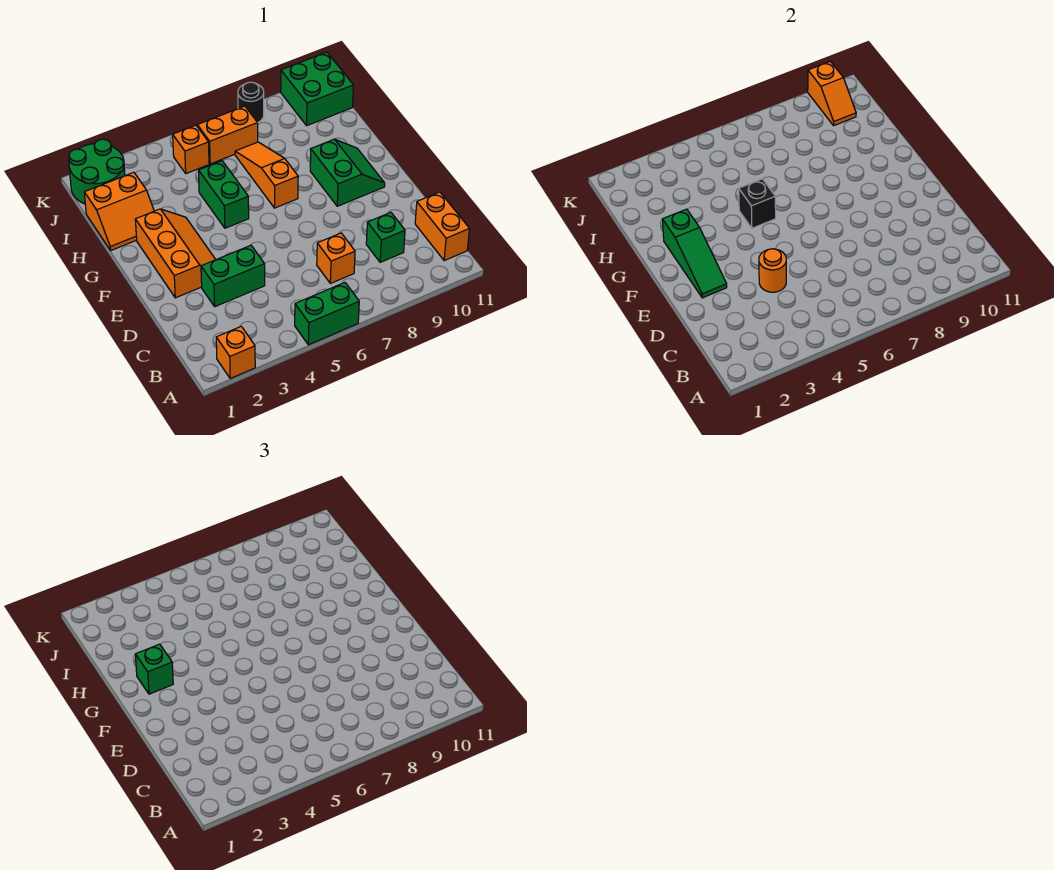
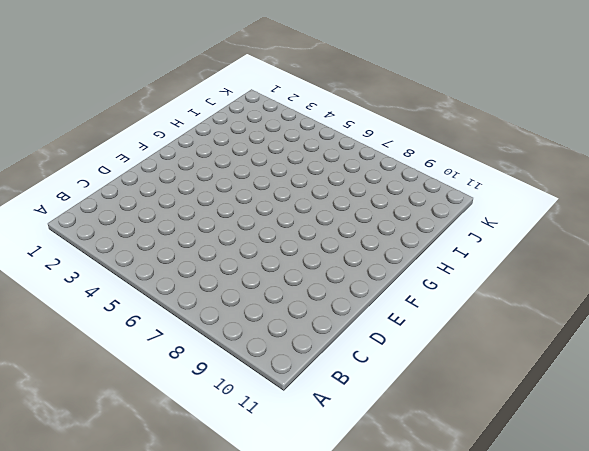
none -> orange 1x1 brick [216,326,255,378]
none -> green 1x2 brick [295,283,359,345]
none -> orange 1x2 brick [415,192,469,260]

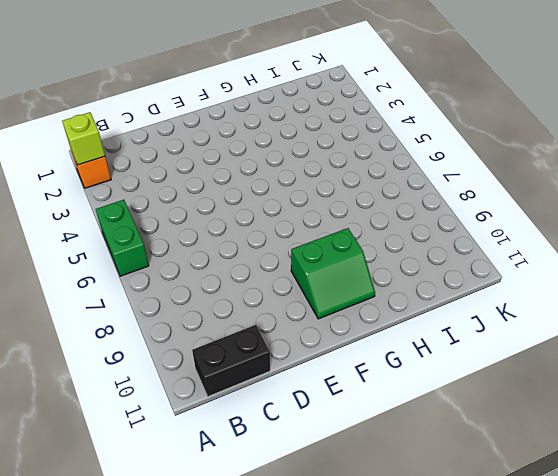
lime 1x1 brick [62,112,105,165] -> none
black 1x2 brick [192,325,270,397] -> orange 1x2 brick [415,192,469,260]
none -> orange 1x1 brick [317,233,355,283]
none -> green 1x1 brick [366,212,405,262]
none -> green 1x2 brick [201,245,265,307]

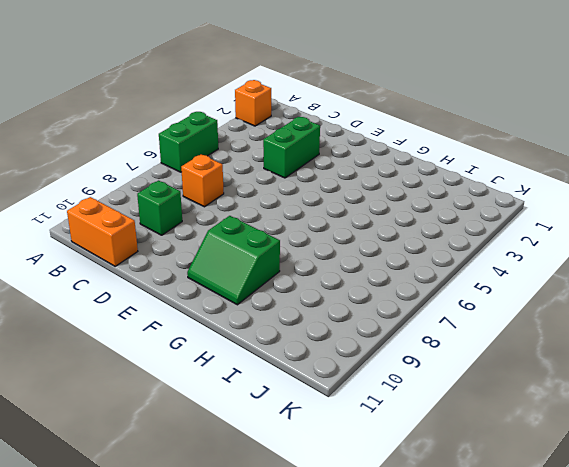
none -> orange 2x3 slope [135,209,216,298]
none -> green 1x2 brick [199,161,249,228]
none -> orange 1x3 slope [235,142,298,208]

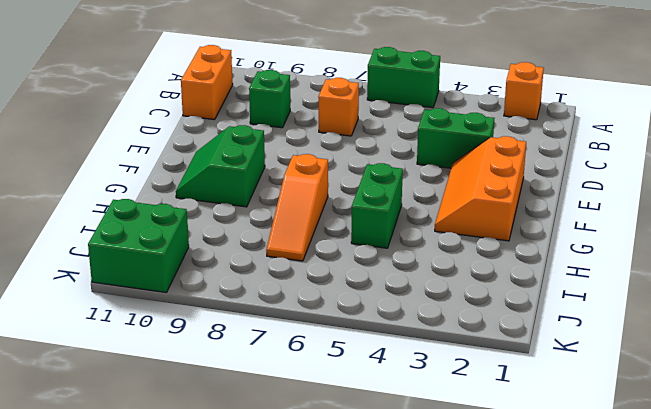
none -> orange 2x2 slope [84,172,154,250]
none -> green 2x2 round brick [69,139,125,204]
none -> orange 1x1 brick [173,125,209,174]

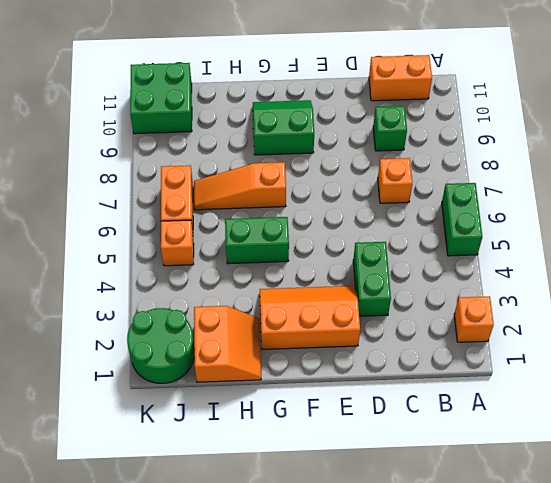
none -> black 1x1 round brick [238,82,264,123]
none -> orange 1x1 round brick [759,249,786,292]
none -> green 1x3 slope [662,209,727,298]

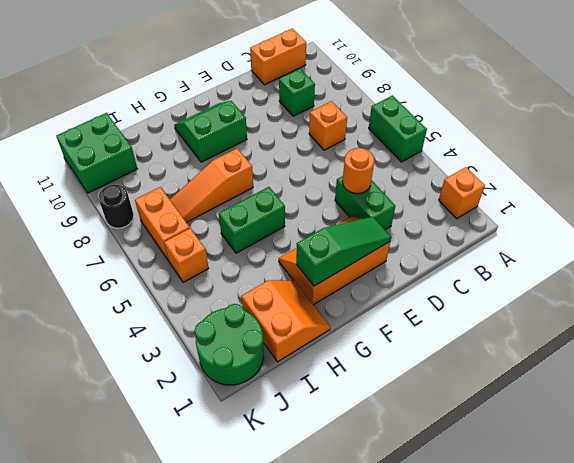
none -> black 1x1 brick [739,179,776,228]
none -> orange 1x2 slope [808,61,856,125]
none -> green 1x1 brick [135,644,173,694]

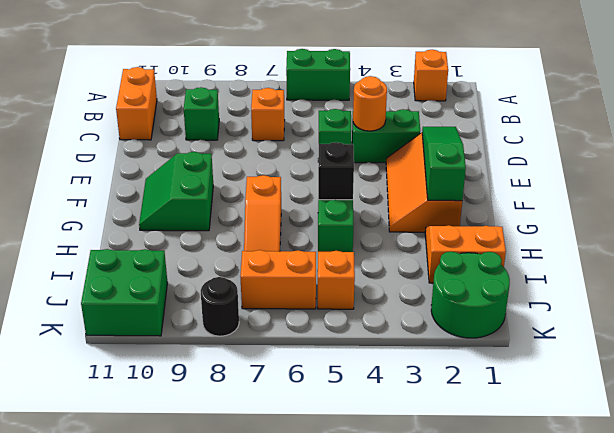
green 1x1 brick [318,109,351,162] -> green 1x1 brick moved to [135,644,173,694]
none -> orange 1x2 slope [808,61,856,125]

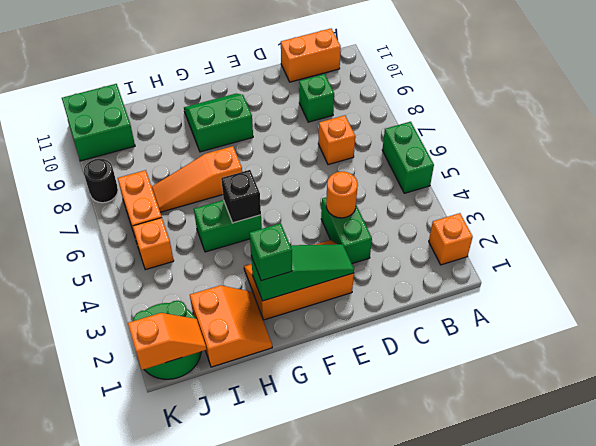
orange 1x2 slope [128,313,206,370] -> orange 1x2 slope moved to [808,61,856,125]

